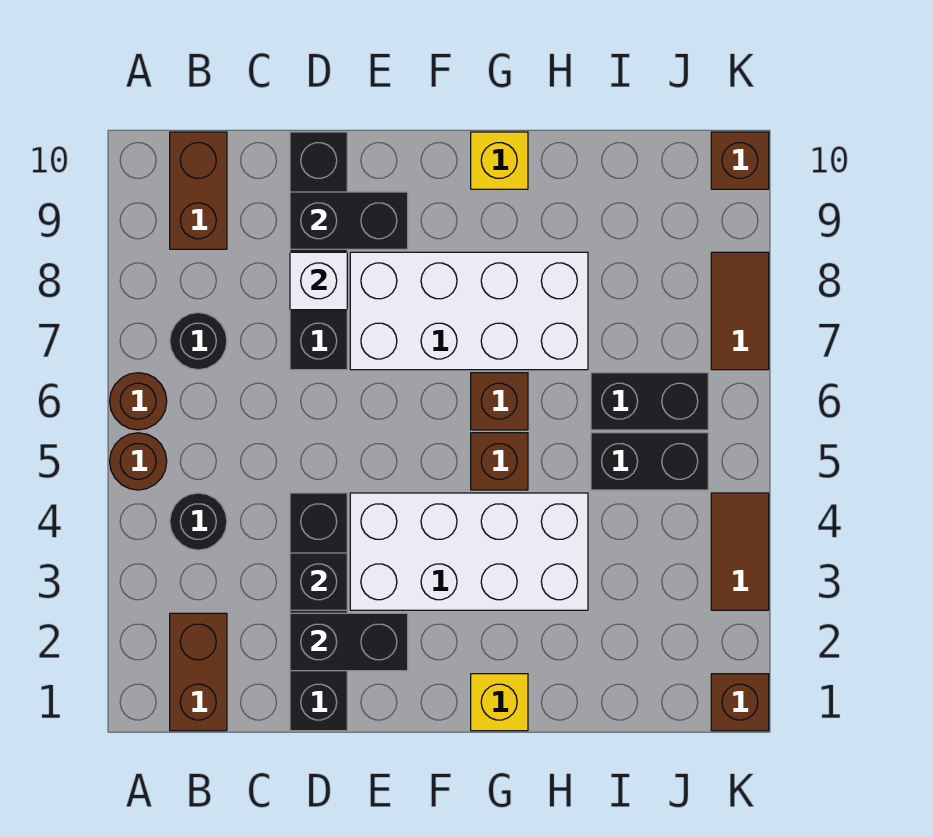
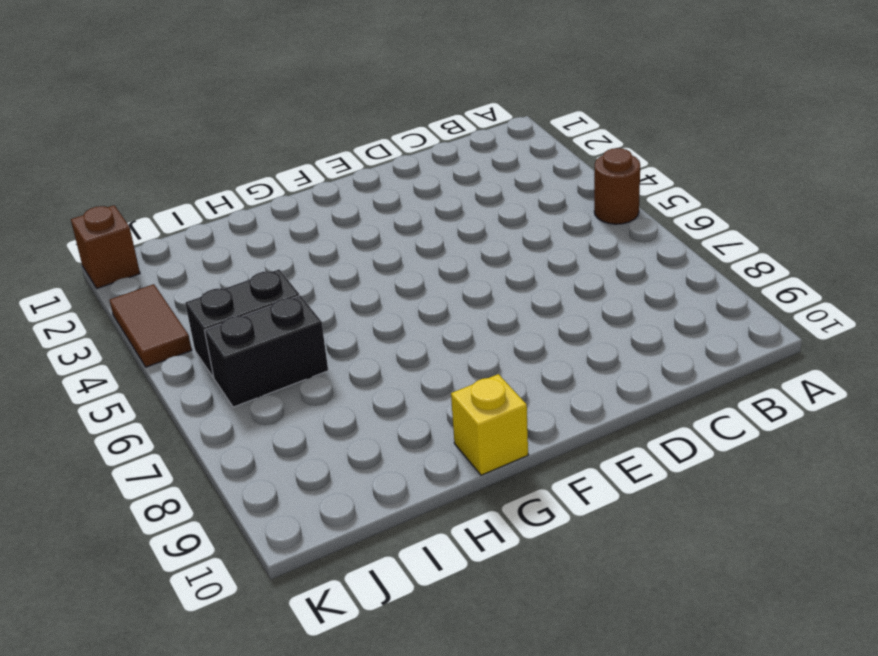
none -> brown 1x1 round brick [110,373,167,430]
none -> brown 1x2 brick [170,613,227,731]
none -> black 1x1 round brick [170,493,227,550]

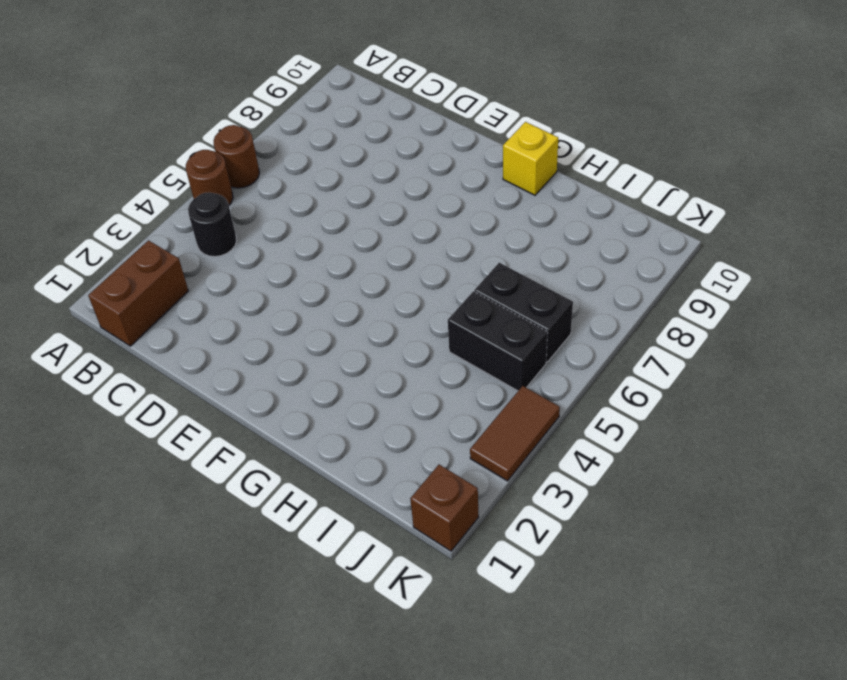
none -> black 1x1 round brick [170,312,227,370]
none -> brown 1x2 brick [170,132,227,249]
none -> black 1x4 brick [290,493,347,731]

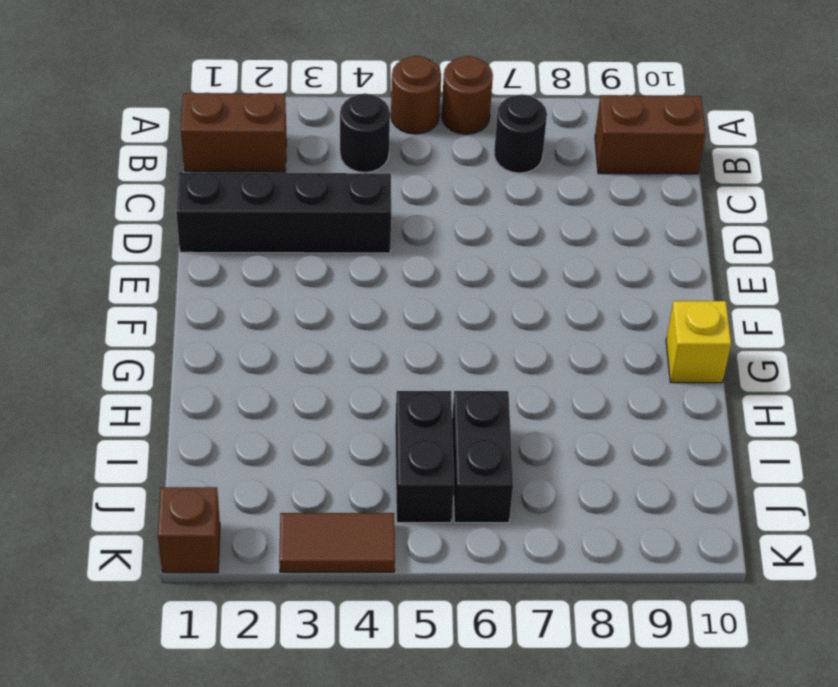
none -> black 1x4 brick [290,132,347,370]
none -> white 2x4 brick [350,493,588,610]
none -> white 2x4 brick [350,252,588,370]

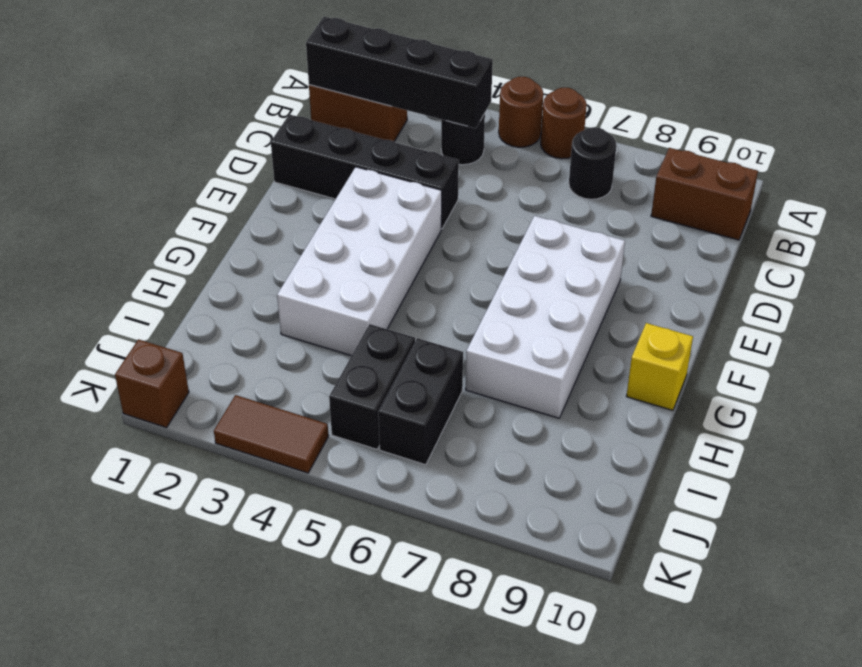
black 1x4 brick [306,17,493,128] -> black 1x4 brick moved to [290,132,347,370]
none -> yellow 1x1 brick [471,674,528,731]
none -> brown 1x1 brick [471,433,528,490]
none -> brown 1x1 brick [471,373,528,430]

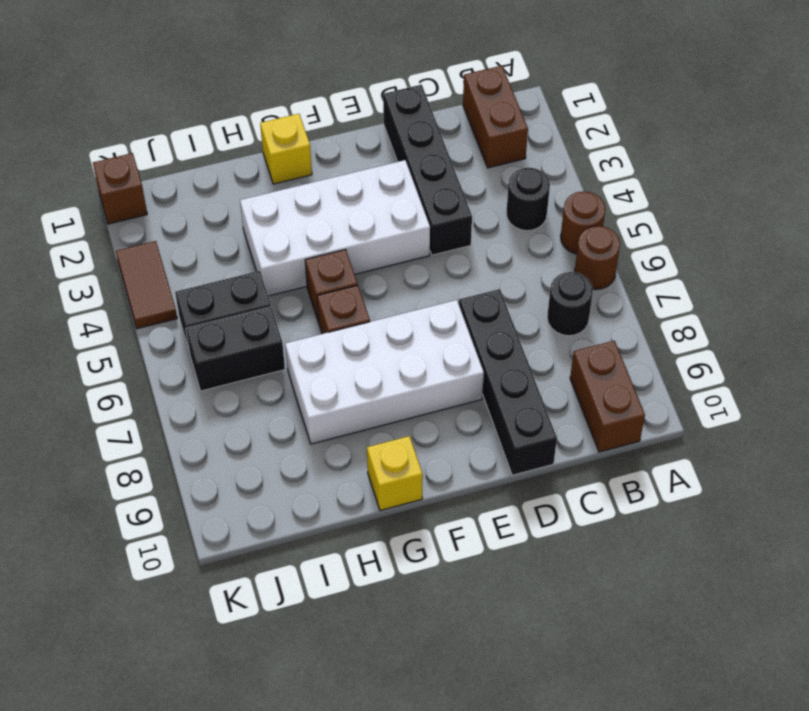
none -> brown 1x2 tile [711,252,769,370]
none -> brown 1x1 brick [711,132,769,189]
none -> black 1x2 brick [290,613,408,671]

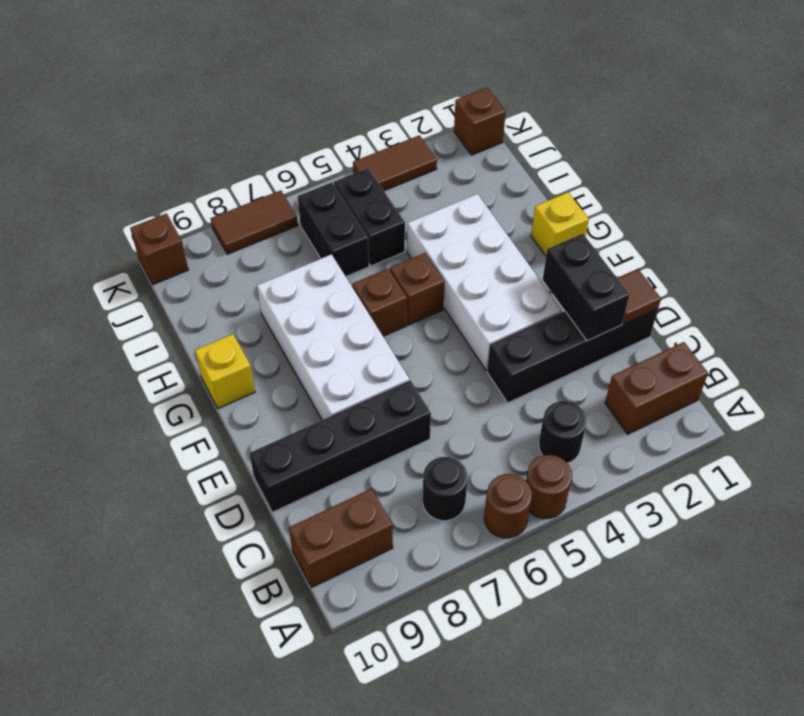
brown 1x1 tile [617,269,661,324] -> none
none -> black 1x1 brick [290,553,347,610]
none -> white 1x1 brick [290,252,347,310]
none -> black 1x2 brick [290,192,408,249]

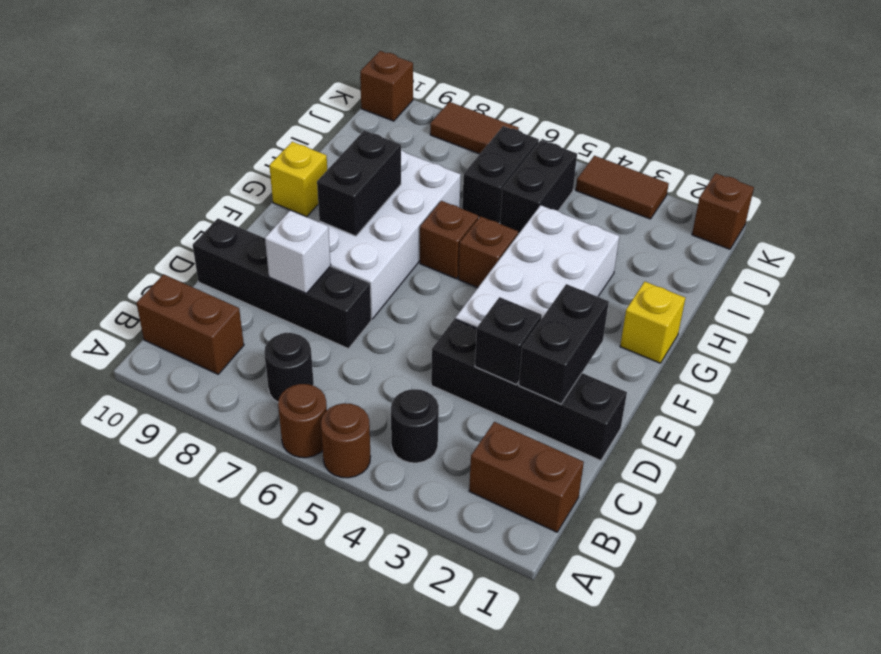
black 1x2 brick [317,130,401,236] -> black 1x2 brick moved to [290,192,408,249]

